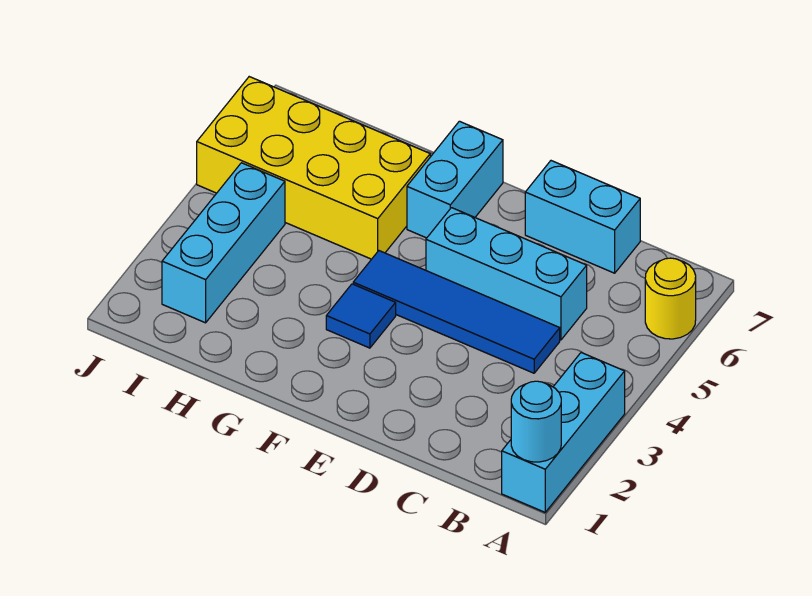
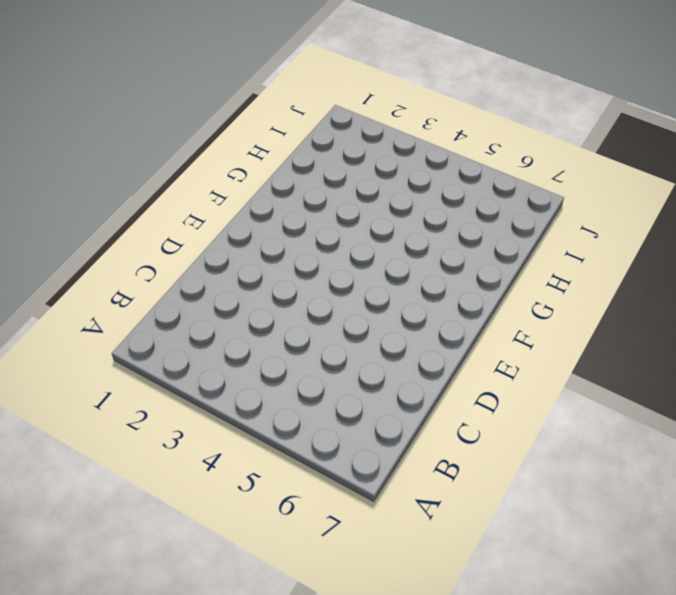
none -> cyan 1x3 brick [502,353,625,512]
none -> yellow 1x1 round brick [645,258,696,339]

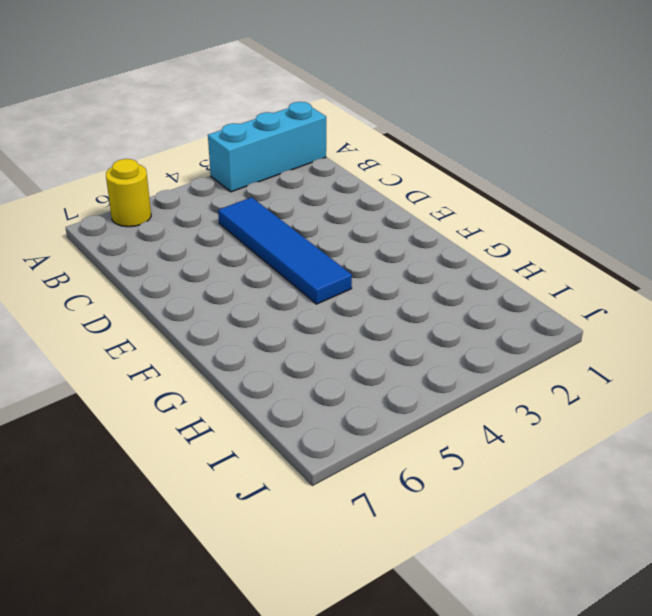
none -> cyan 1x3 brick [426,208,587,340]
none -> cyan 1x2 brick [525,161,640,273]

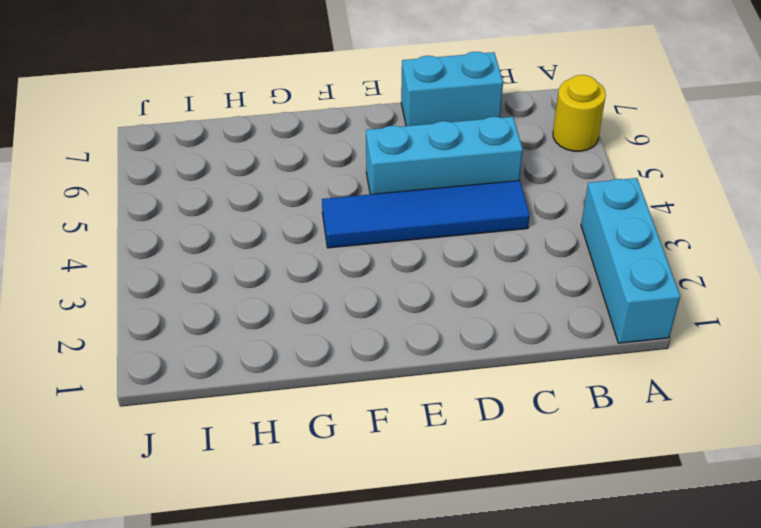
none -> blue 1x1 tile [326,284,396,348]
none -> cyan 1x2 brick [407,121,503,238]

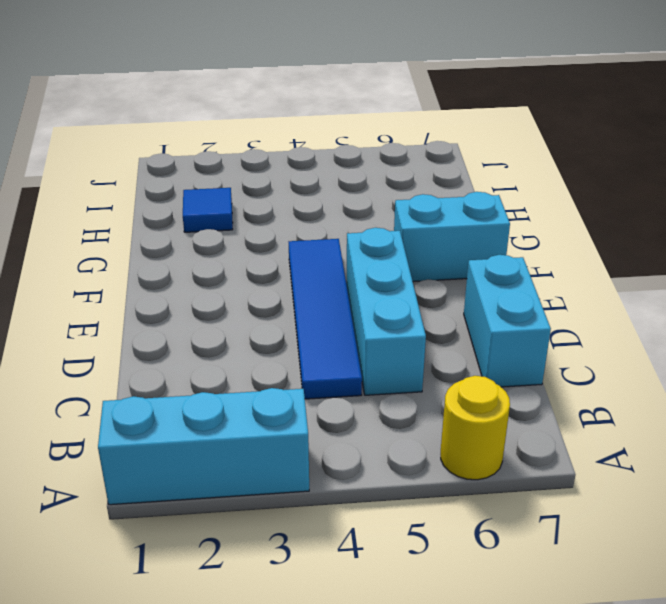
blue 1x1 tile [183,188,233,232] -> blue 1x1 tile moved to [326,284,396,348]
none -> yellow 2x4 brick [197,77,430,259]
none -> cyan 1x3 brick [162,163,285,323]

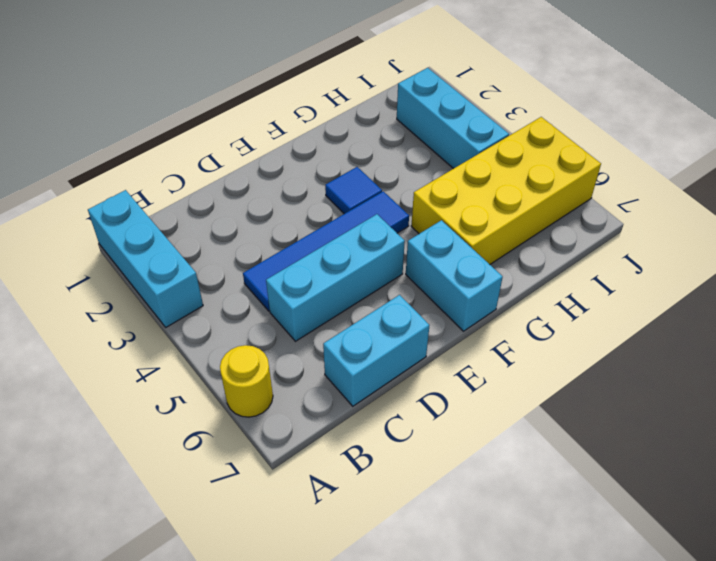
none -> cyan 1x1 round brick [511,381,561,462]

